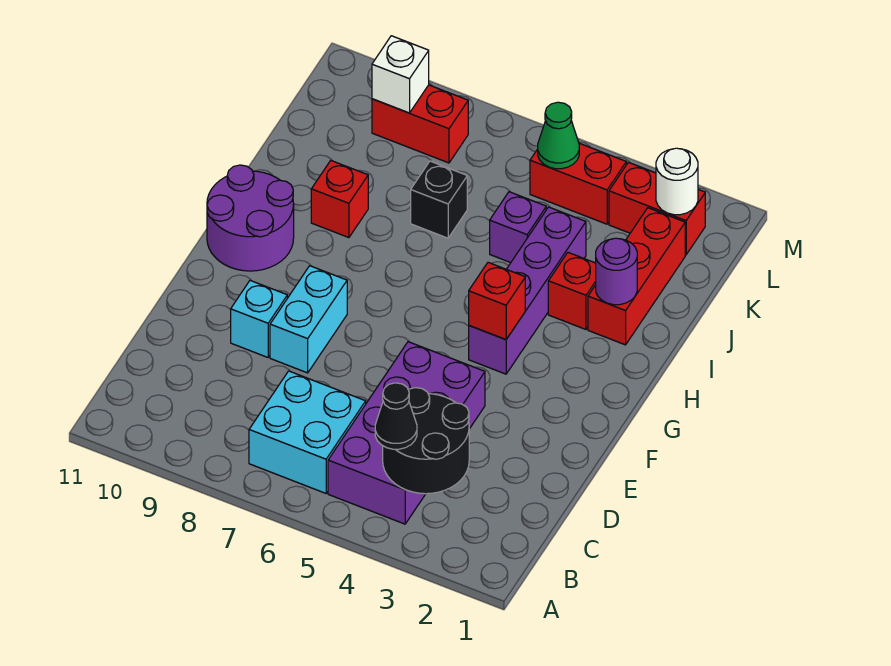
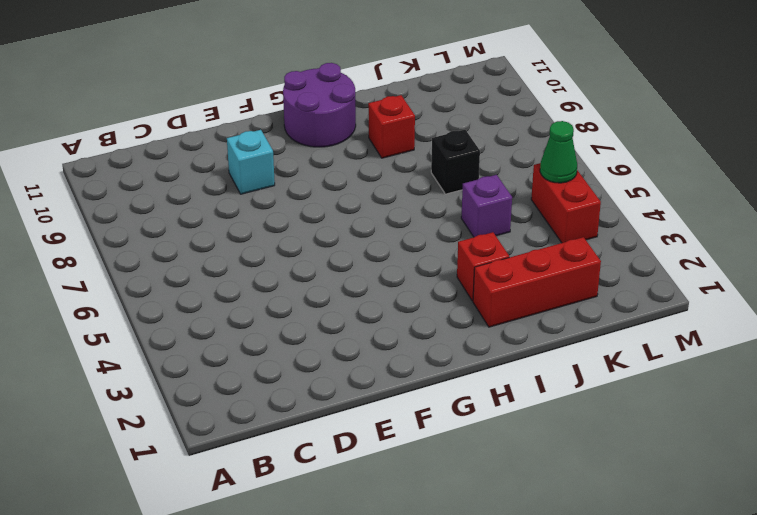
none -> purple 2x4 brick [328,342,485,524]
none -> cyan 2x2 brick [249,371,366,493]
none -> cyan 1x2 brick [270,266,347,373]

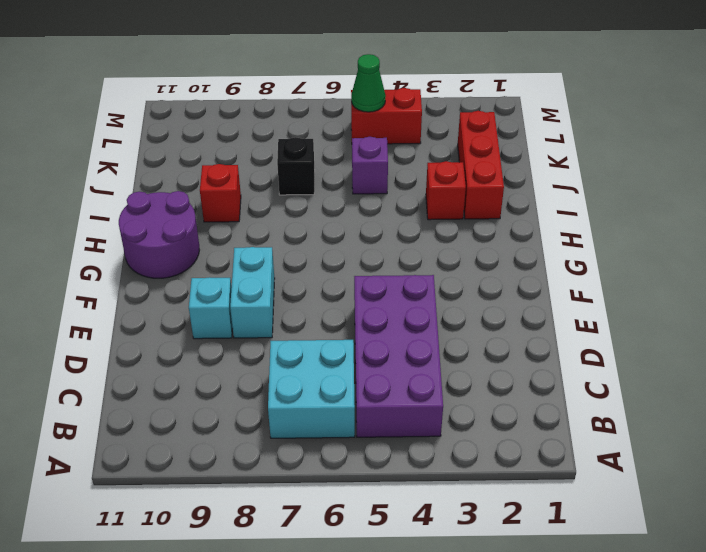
none -> purple 1x4 brick [469,207,586,374]
none -> red 1x2 brick [609,162,705,255]
none -> red 1x2 brick [372,85,468,163]

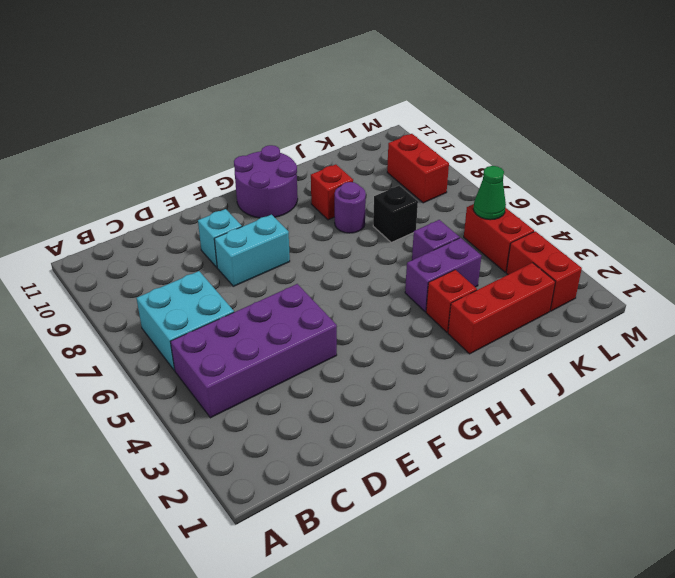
purple 1x2 brick [405,238,481,312] -> purple 1x4 brick [469,207,586,374]
purple 1x1 round brick [335,182,366,233] -> purple 1x1 round brick moved to [596,238,637,305]
none -> black 2x2 round brick [383,388,469,494]
none -> red 1x1 brick [469,262,525,340]
none -> white 1x1 round brick [656,148,698,215]

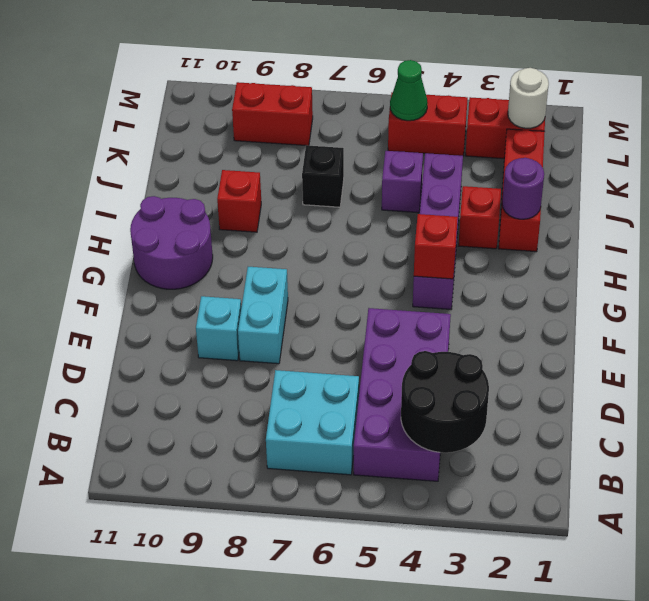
none -> white 1x1 brick [372,36,429,113]
none -> black 1x1 cone [375,383,417,449]

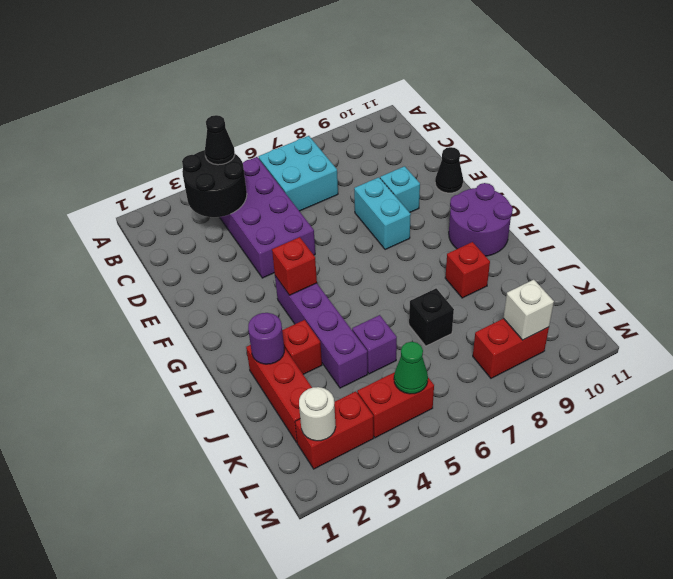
black 1x1 cone [435,147,463,193] -> none

